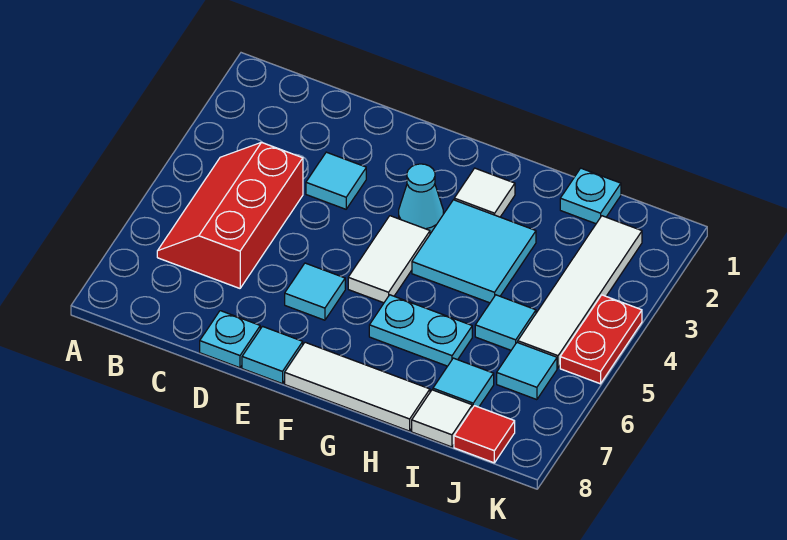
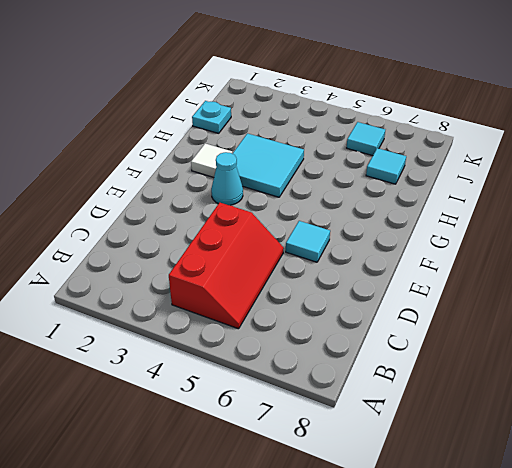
red 2x3 slope [169,203,284,329] -> red 2x3 slope turned to [157,142,303,288]
none -> cyan 1x1 tile [306,152,366,209]
none -> cyan 1x1 plate [200,311,260,368]
none -> cyan 1x1 tile [242,326,303,384]

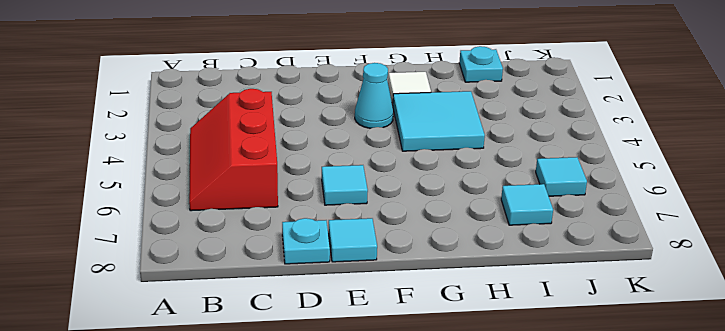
none -> cyan 1x1 tile [306,152,366,209]
none -> white 1x2 tile [348,216,430,303]
none -> white 1x3 tile [285,342,430,431]

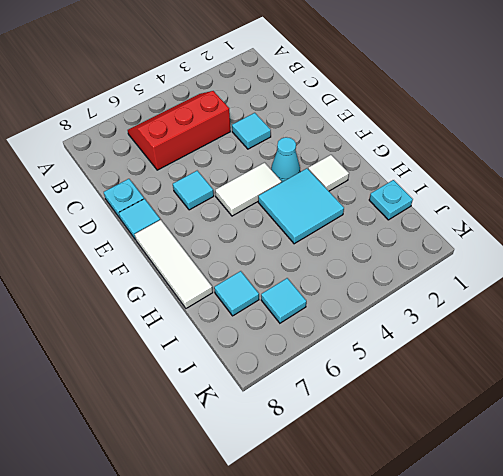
none -> cyan 1x2 plate [369,295,472,366]
none -> cyan 1x1 tile [475,295,536,350]
none -> white 1x1 tile [412,390,472,447]

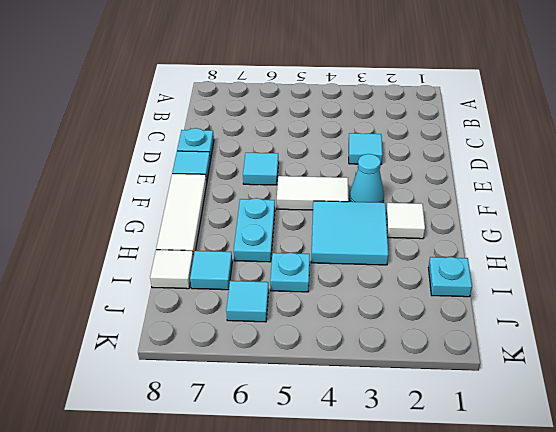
cyan 1x1 plate [270,253,310,292] -> cyan 1x1 tile [475,295,536,350]
none -> red 2x3 slope [157,142,303,288]
none -> white 1x4 tile [518,216,642,368]
none -> red 1x1 tile [454,406,515,463]

